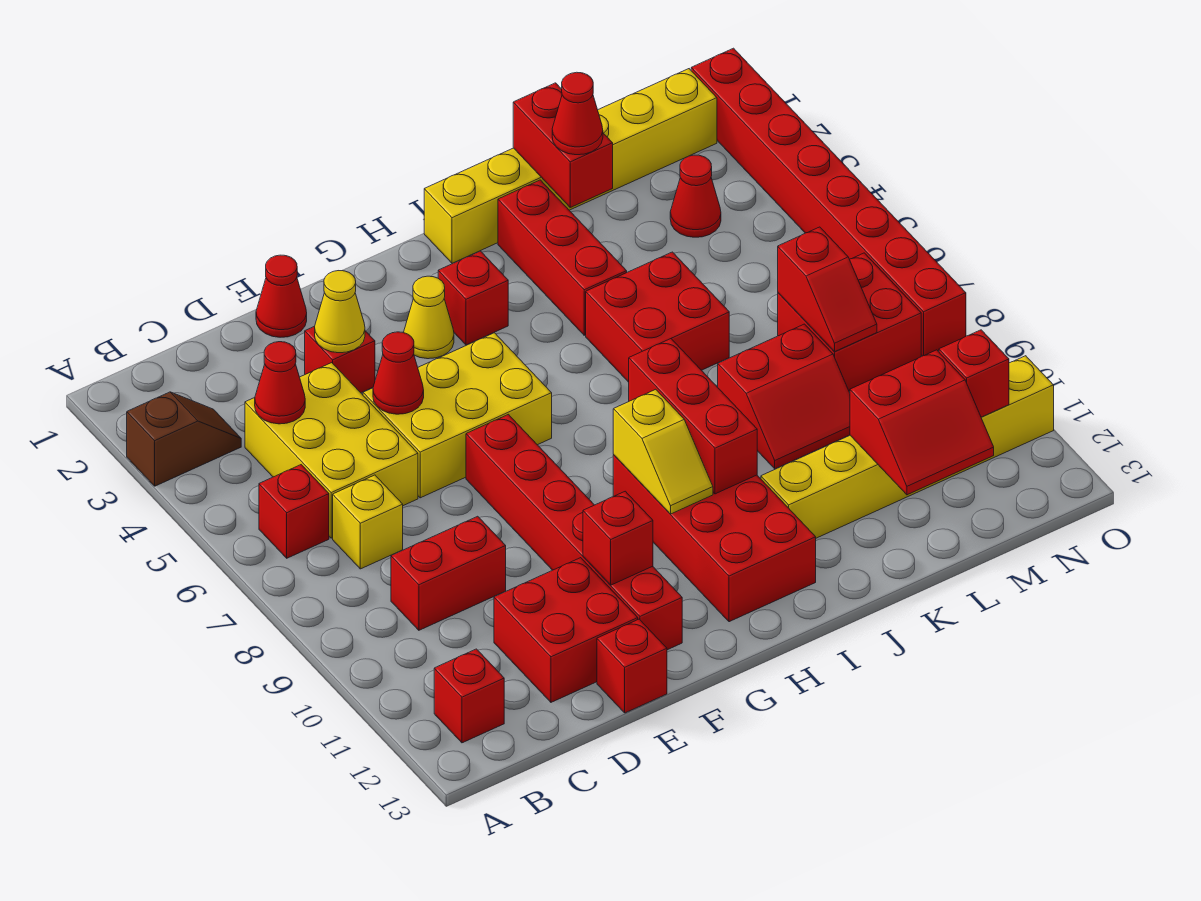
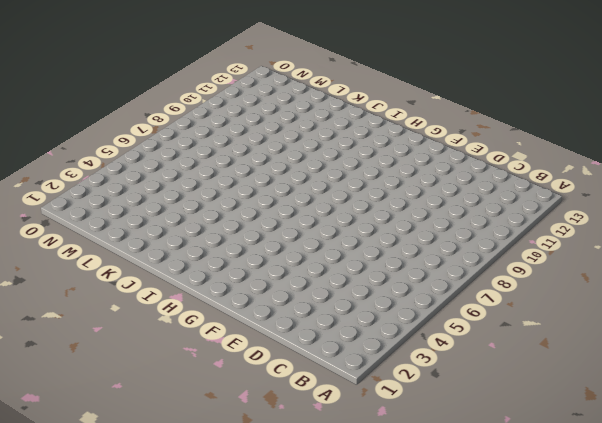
none -> brown 1x2 slope [127,392,241,486]
none -> red 1x1 brick [259,465,329,558]
none -> red 1x1 brick [434,649,504,743]
none -> yellow 2x3 brick [245,363,418,538]

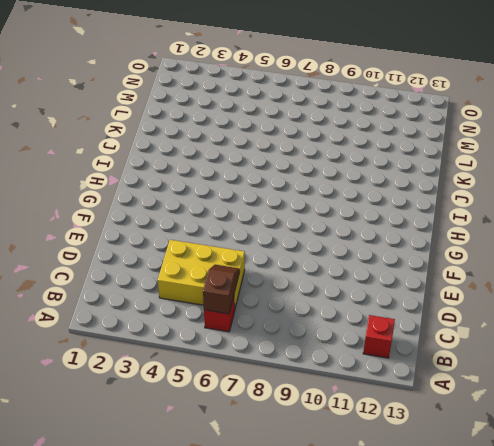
brown 1x2 slope [203,265,240,314] -> brown 1x2 slope moved to [127,392,241,486]
none -> yellow 1x1 brick [333,475,403,569]
none -> red 1x2 brick [391,516,506,630]
none -> red 2x2 brick [494,558,638,702]
none -> red 1x1 cone [256,255,307,337]

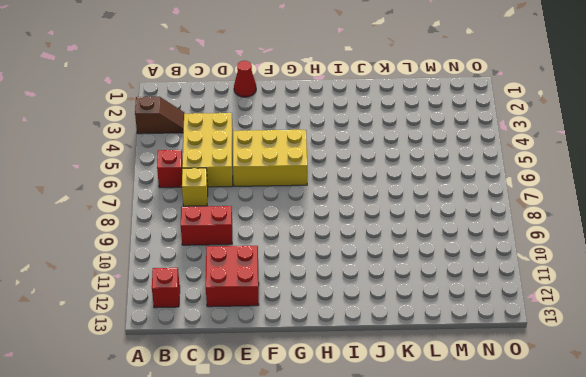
none -> red 1x1 brick [305,326,375,393]
none -> red 1x1 brick [597,619,667,713]
none -> red 1x6 brick [466,414,682,650]
none -> yellow 1x1 cone [404,276,454,359]

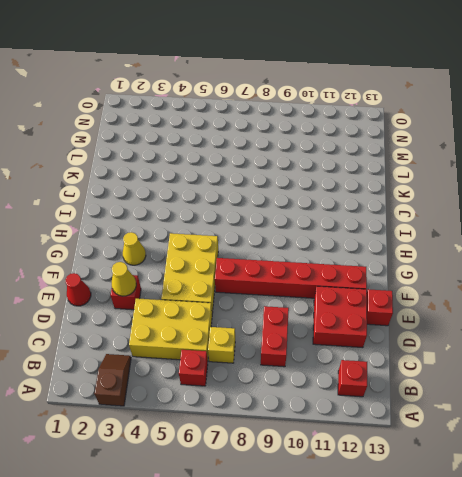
none -> red 1x1 brick [438,251,508,345]
none -> red 2x4 brick [613,455,816,622]
none -> yellow 1x6 brick [424,69,717,263]
none -> red 1x3 brick [498,180,627,335]

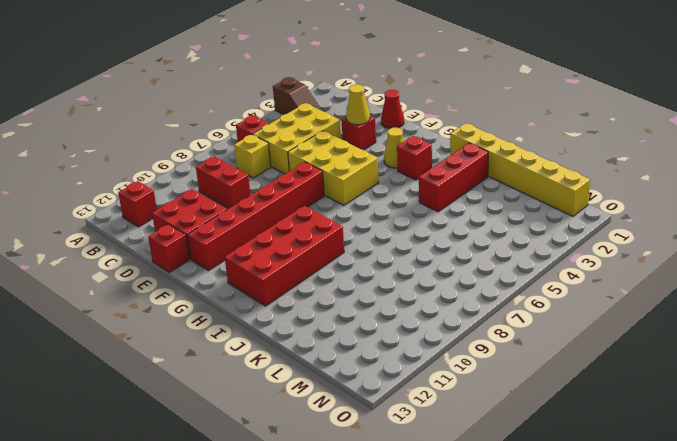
none -> red 2x2 brick [586,252,729,382]
none -> yellow 1x6 brick [761,356,1054,538]
none -> red 2x2 slope [718,324,850,469]
none -> red 1x1 cone [670,155,721,237]

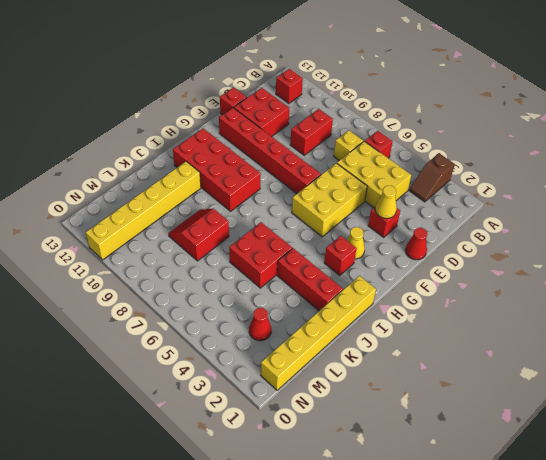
none -> red 2x2 brick [778,253,921,391]
none -> red 1x8 brick [691,48,966,356]
none -> red 1x1 cone [255,342,305,424]
none -> red 1x1 cone [373,332,424,414]

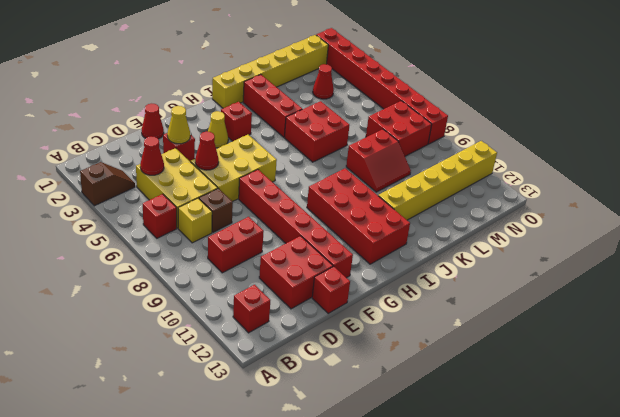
brown 1x1 brick [199,188,233,232] -> none
none -> red 1x1 brick [583,491,653,585]
none -> yellow 1x2 slope [613,389,713,514]
none -> red 1x3 brick [629,339,757,494]
none -> red 1x2 brick [513,83,613,207]

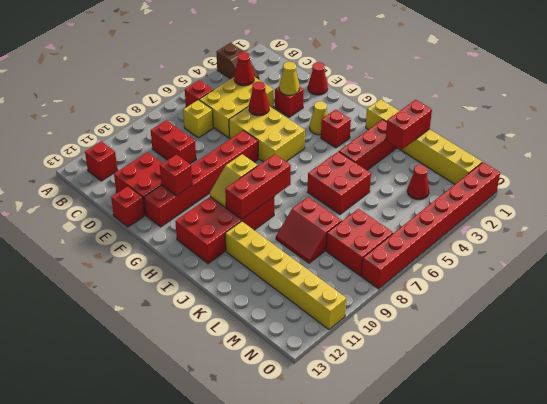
none -> red 2x2 slope [850,350,994,495]
none -> red 1x2 slope [778,227,877,351]
none -> red 1x1 brick [939,330,1009,417]
none -> red 1x1 cone [552,72,603,155]

